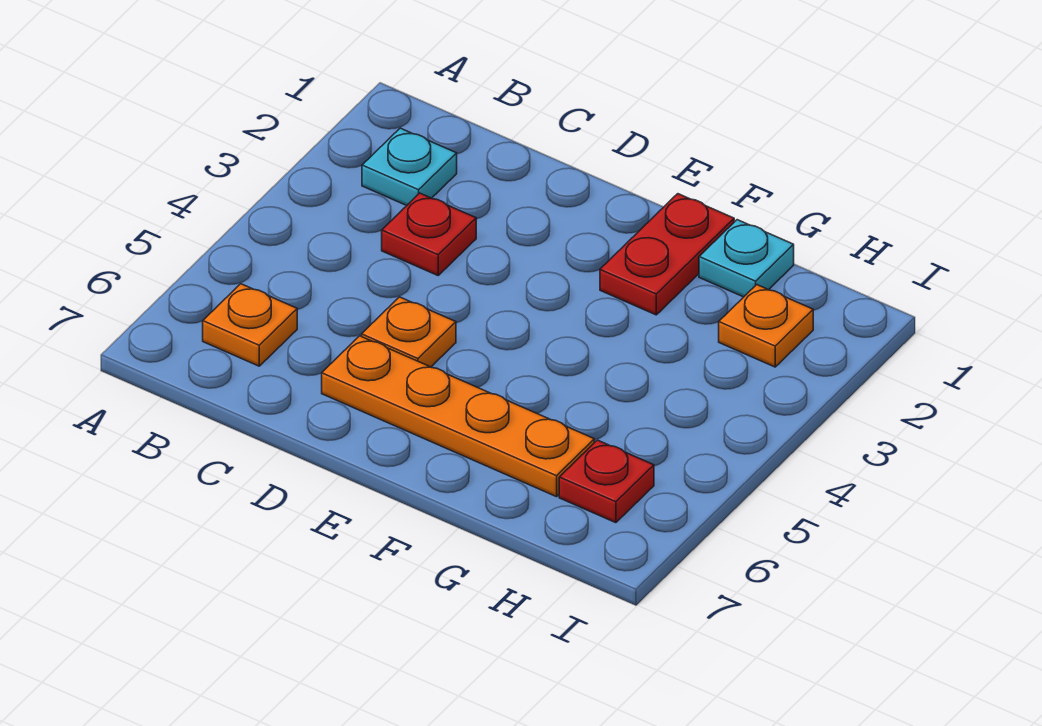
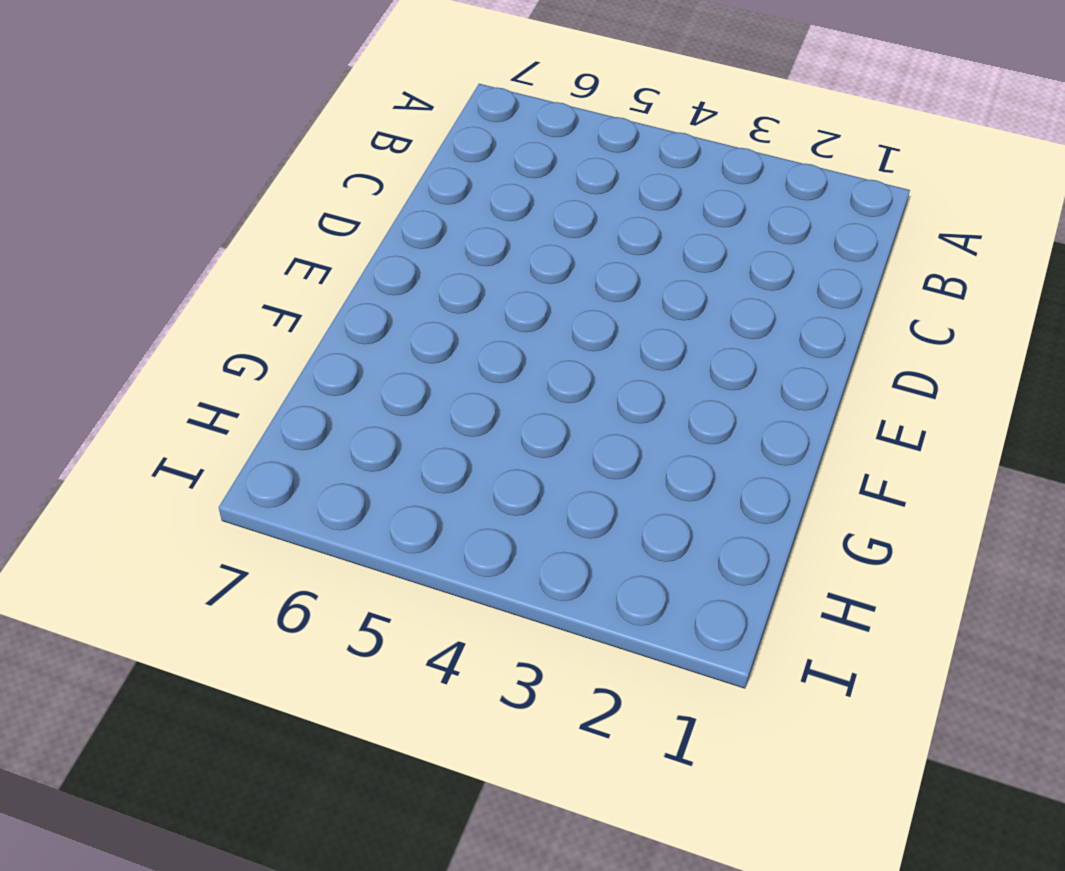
none -> cyan 1x1 plate [362,128,457,206]
none -> orange 1x1 plate [203,284,297,366]

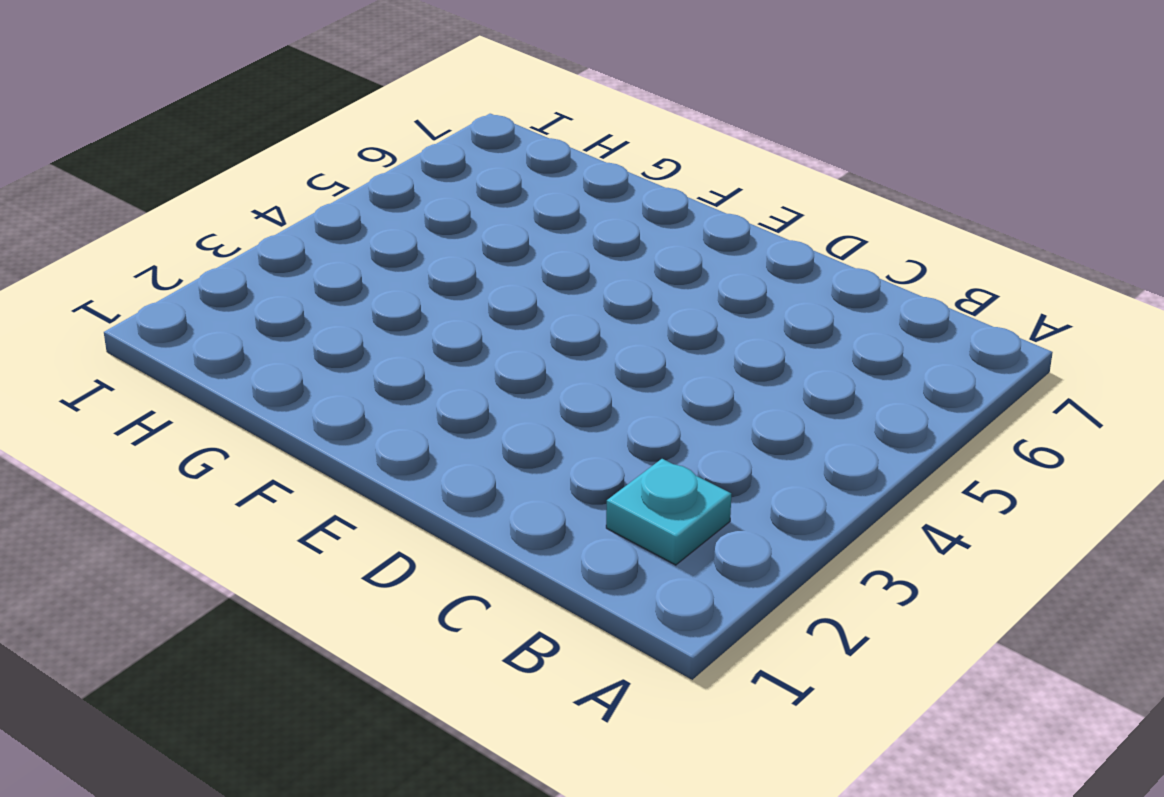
none -> orange 1x1 plate [203,284,297,366]
none -> red 1x1 plate [382,193,476,275]

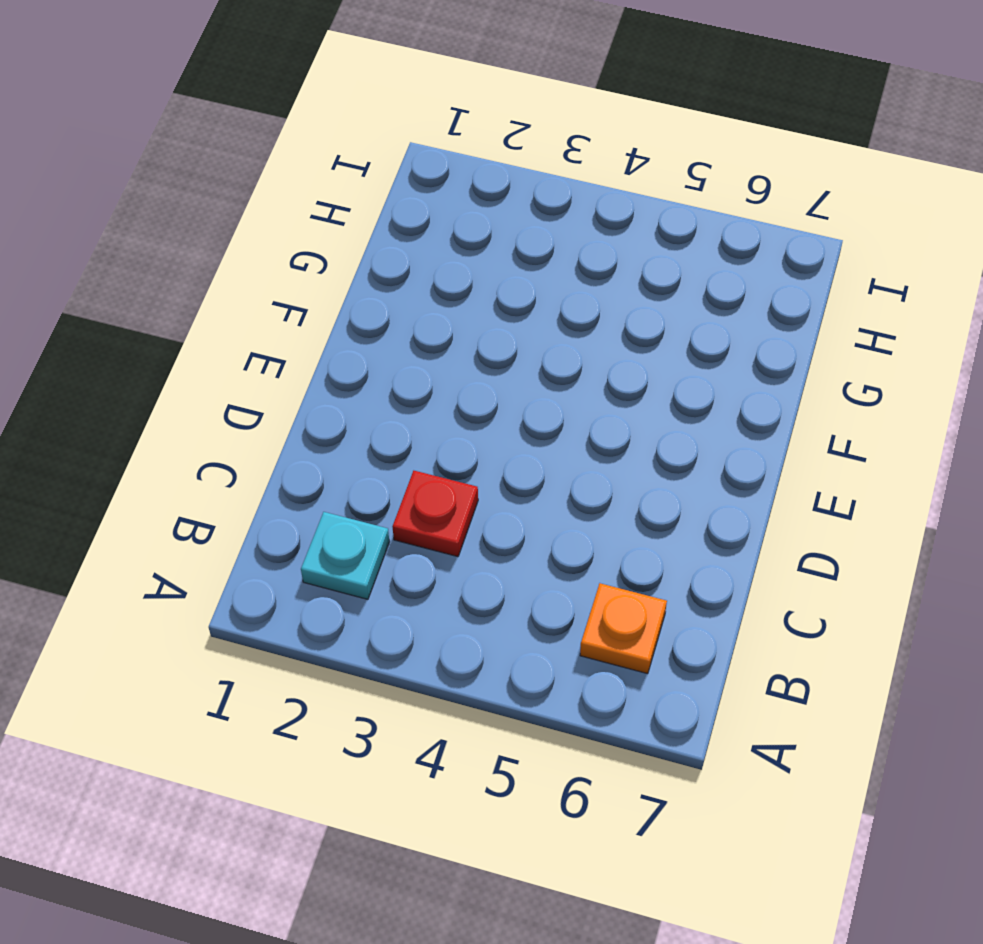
none -> orange 1x1 plate [362,297,456,367]
none -> orange 1x4 plate [322,336,594,497]

